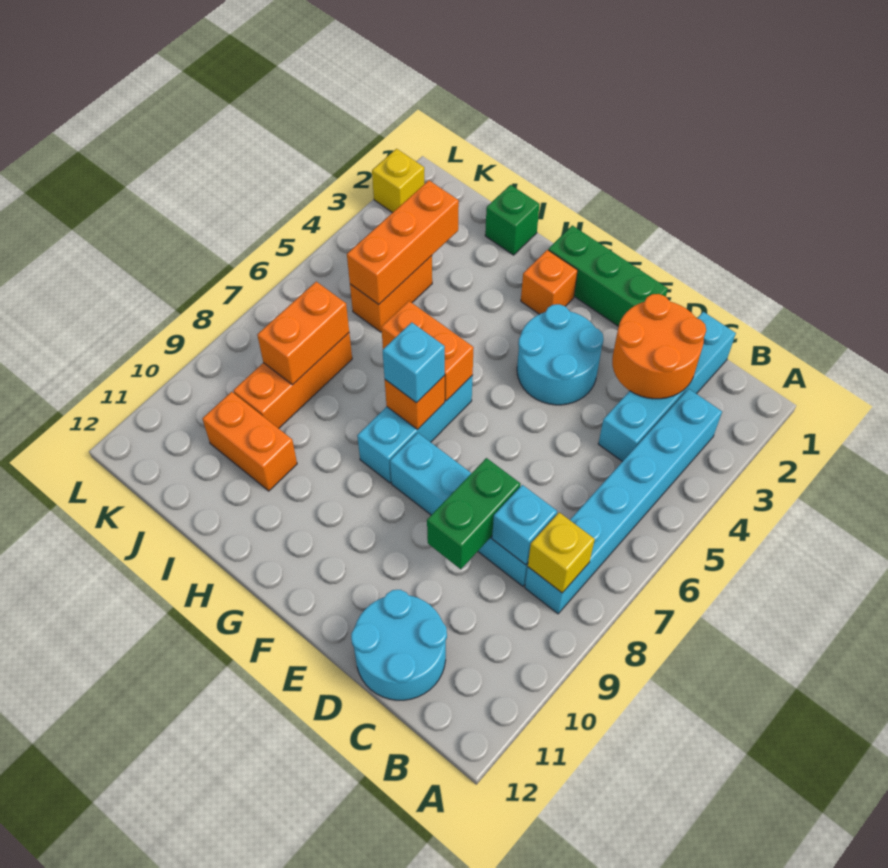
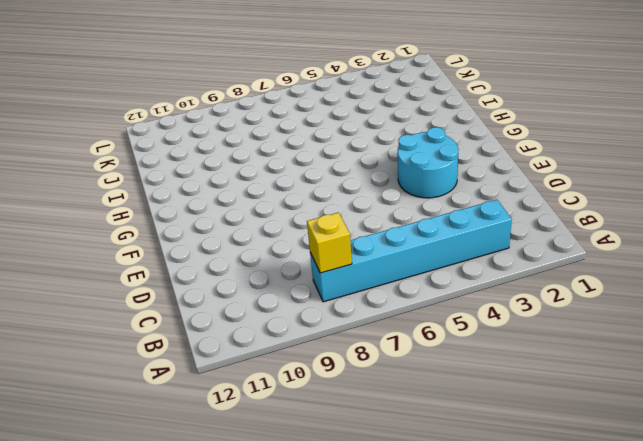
none -> cyan 1x4 brick [598,312,736,462]
none -> cyan 1x4 brick [390,433,528,586]
none -> cyan 2x2 round brick [351,590,447,700]

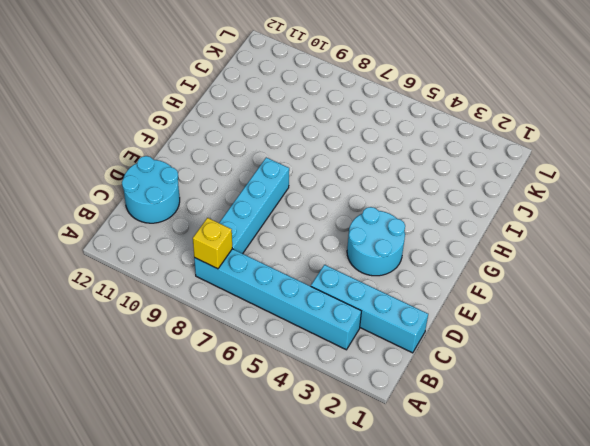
none -> green 1x3 brick [548,225,668,326]
none -> orange 1x1 brick [521,250,578,314]
none -> cyan 1x3 brick [357,375,473,483]

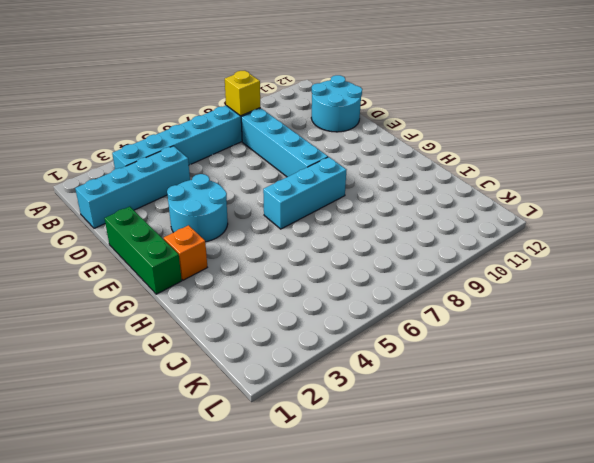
none -> green 1x1 brick [485,185,540,255]
none -> orange 1x2 brick [202,392,297,491]
none -> orange 1x2 brick [350,256,432,332]

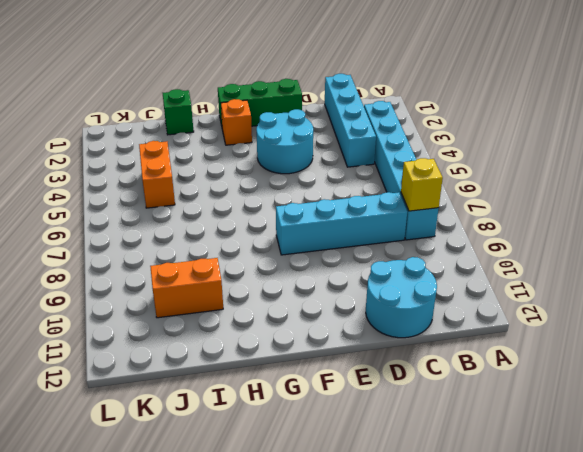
none -> cyan 1x3 brick [357,375,473,483]
none -> orange 1x3 brick [233,333,352,429]
none -> yellow 1x1 brick [372,149,424,213]

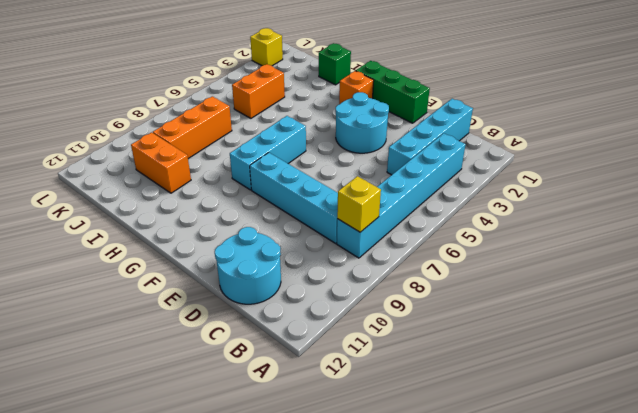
none -> orange 2x2 round brick [612,294,706,399]
none -> cyan 1x1 brick [492,485,557,565]
none -> green 1x2 brick [427,458,521,569]

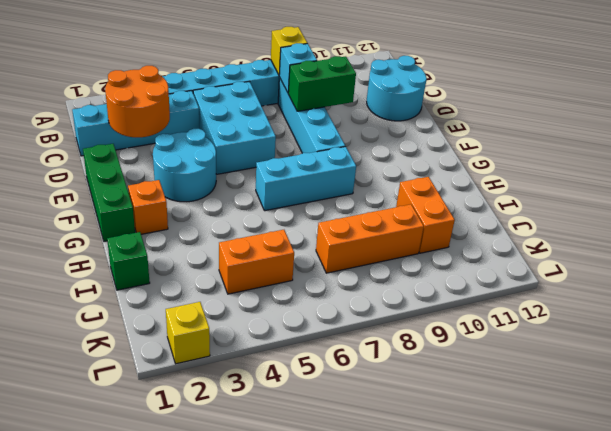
cyan 2x3 brick [193,82,276,174] -> none
none -> orange 1x2 brick [381,301,474,401]
none -> orange 1x1 brick [385,376,445,429]
none -> orange 1x3 brick [347,181,459,304]

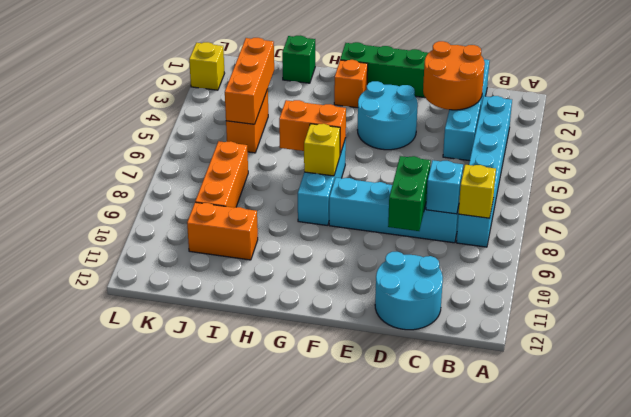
yellow 1x1 brick [304,124,340,176] -> orange 1x1 brick [385,376,445,429]
none -> orange 1x2 brick [257,282,349,385]
none -> cyan 1x1 brick [382,322,445,403]

